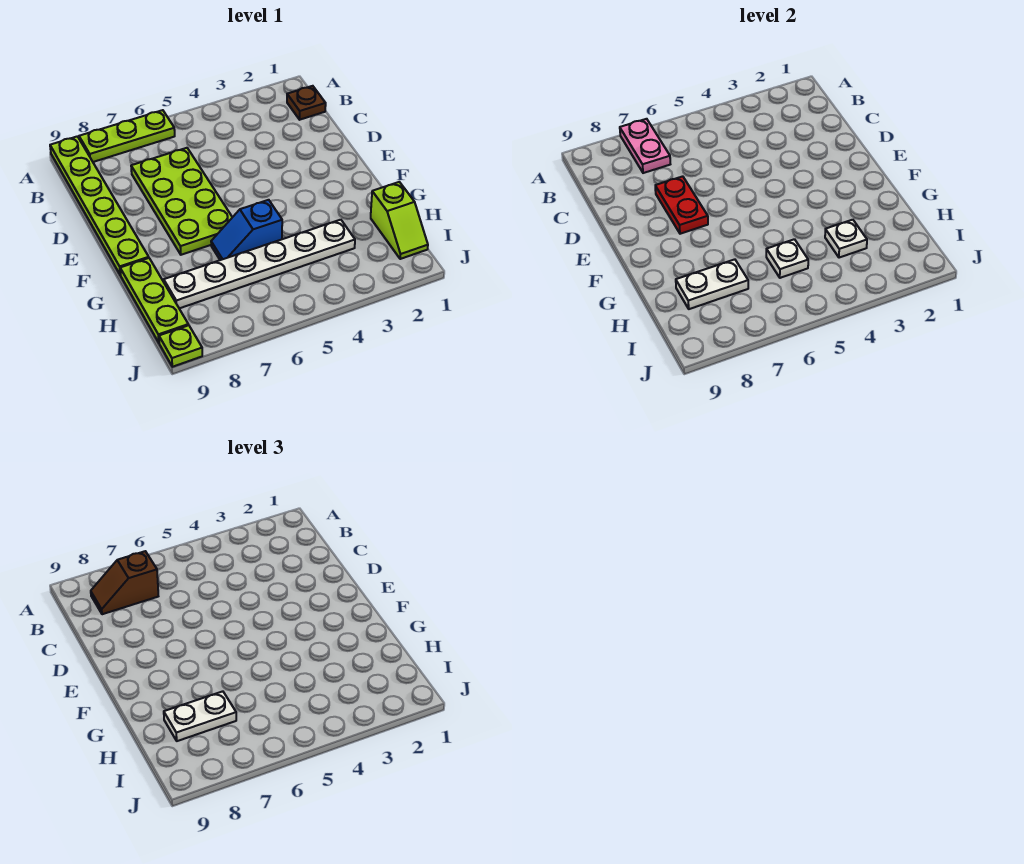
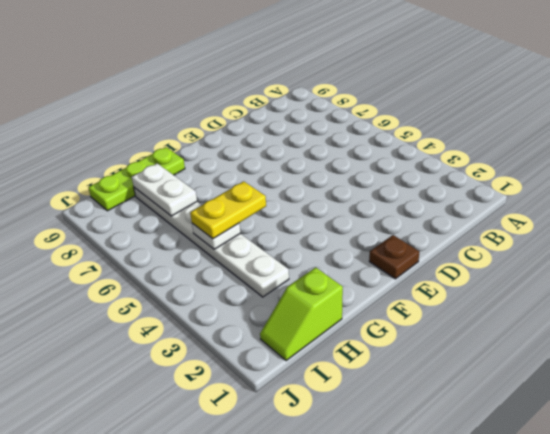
brown 1x1 plate [369,235,419,279] -> brown 1x1 plate moved to [287,86,326,120]
yellow 1x2 plate [190,181,266,239] -> none
none -> lime 1x3 plate [79,110,175,162]
none -> lime 1x6 plate [50,136,149,275]
none -> lime 2x4 plate [131,148,232,255]

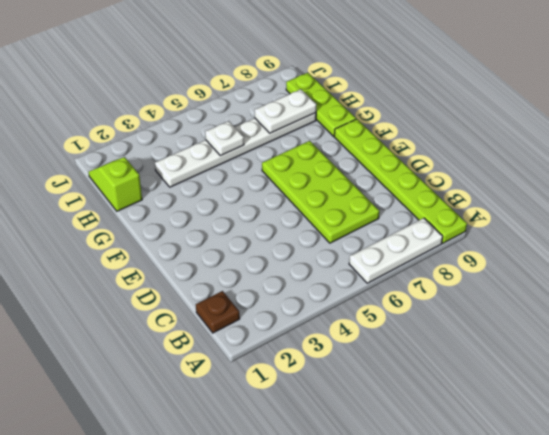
white 1x3 plate [349,218,443,283] -> lime 1x3 plate [79,110,175,162]
none -> blue 1x2 slope [211,200,282,260]
none -> lime 1x1 plate [159,325,202,367]
none -> pink 1x2 plate [620,119,670,173]

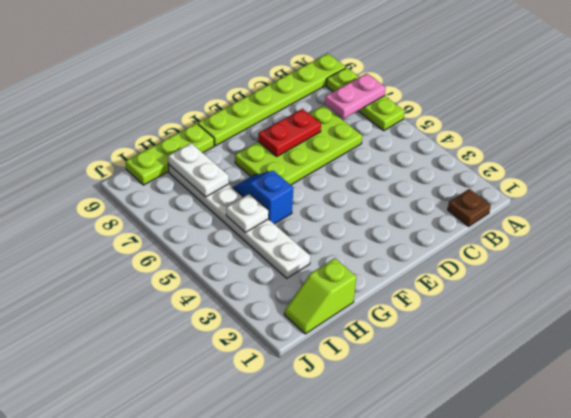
none -> lime 1x1 plate [159,325,202,367]
none -> white 1x1 plate [825,220,867,258]
none -> brown 1x2 slope [91,551,158,614]

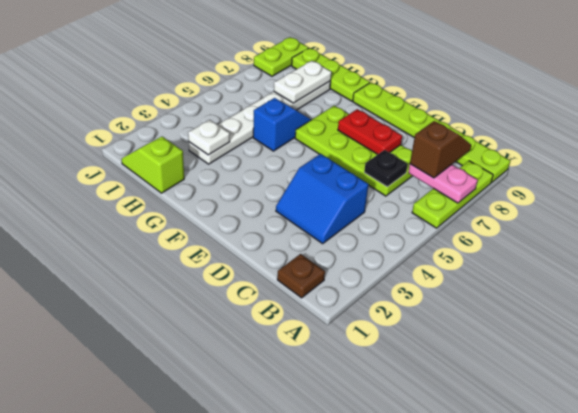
blue 2x2 slope [276,154,369,244] -> none
black 1x1 plate [364,150,408,187] -> none
lime 1x2 plate [254,37,308,76] -> lime 1x1 plate [159,325,202,367]
none -> white 1x1 plate [766,239,808,278]
none -> white 1x2 plate [164,691,236,741]

